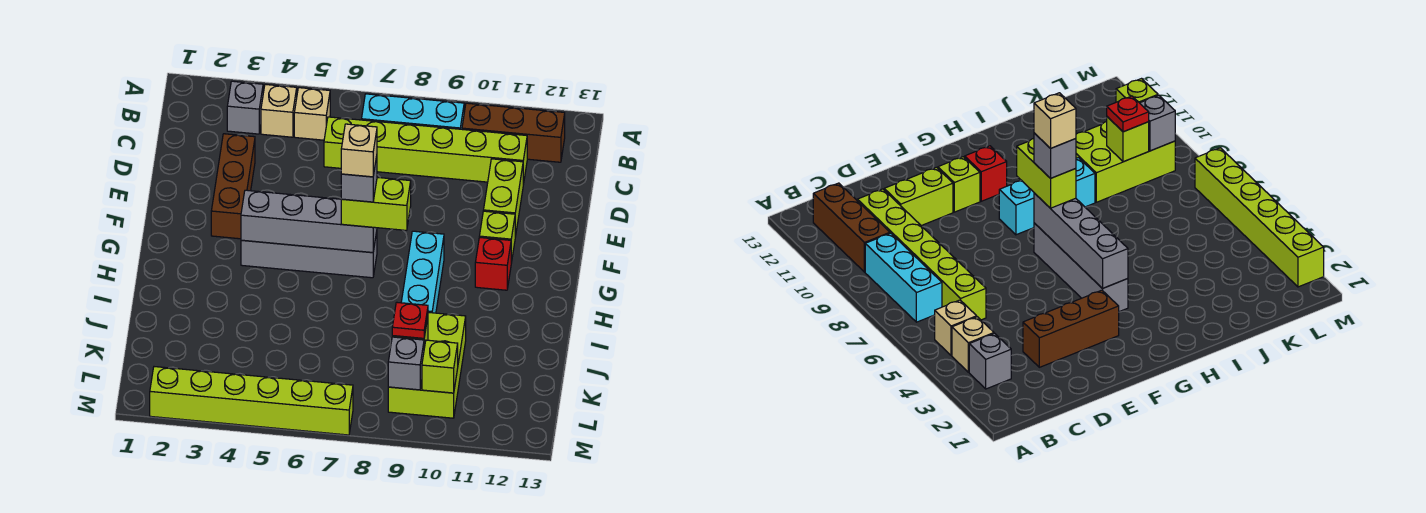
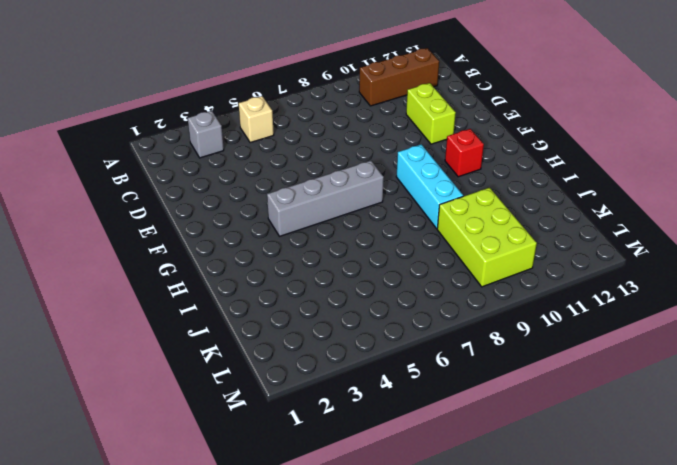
none -> tan 1x1 brick [261,84,297,137]
none -> cyan 1x3 brick [361,94,464,129]
none -> lime 1x6 brick [324,117,527,185]

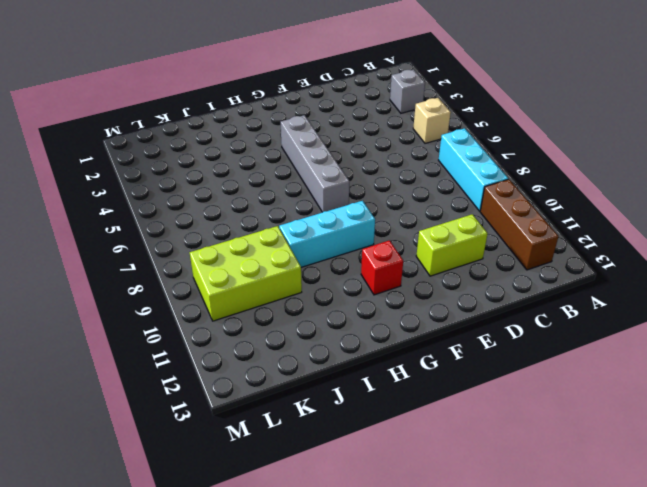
none -> tan 1x1 brick [261,84,297,137]
none -> lime 1x6 brick [324,117,527,185]
none -> brown 1x3 brick [211,134,255,239]

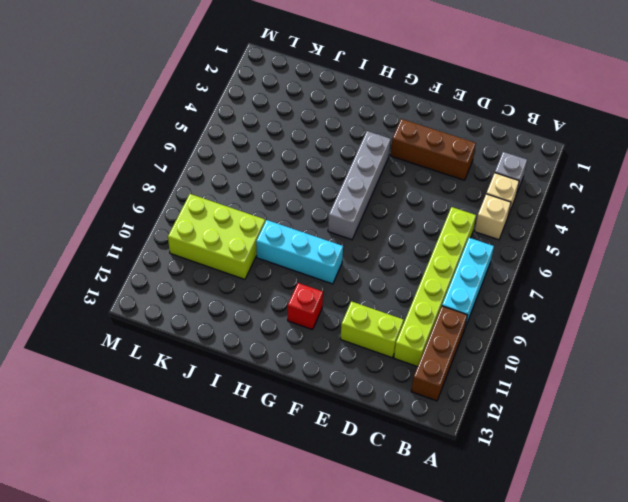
none -> lime 1x1 brick [479,211,515,263]
none -> lime 1x6 brick [150,367,353,435]
none -> grey 1x4 brick [241,190,377,253]

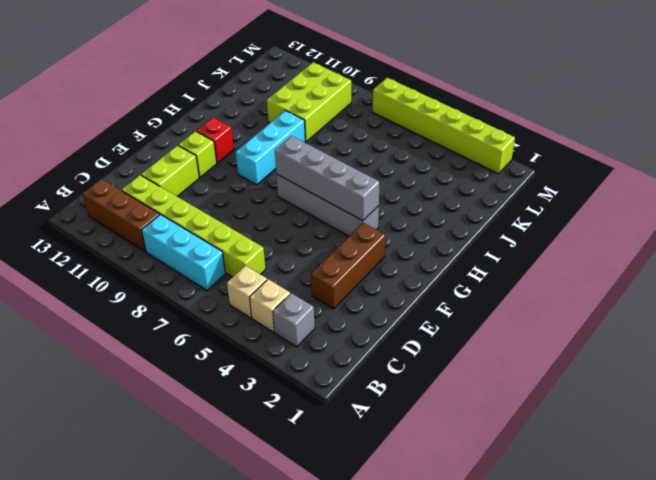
none -> lime 1x1 brick [1107,117,1149,162]
none -> grey 1x1 brick [388,337,424,390]
none -> lime 1x1 brick [422,340,458,393]

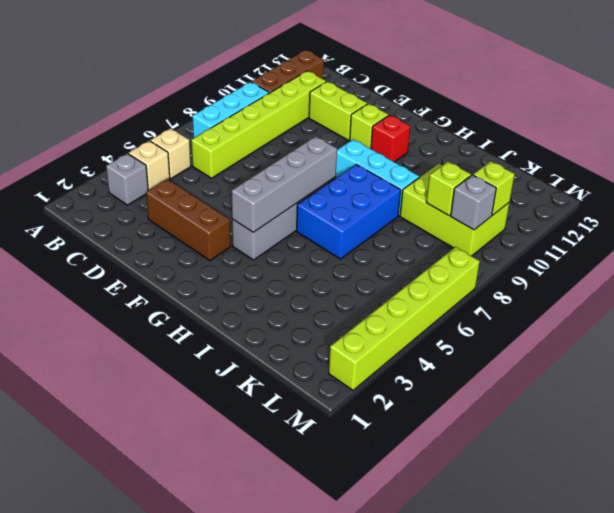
blue 2x3 brick [297,164,401,259] -> none
none -> lime 1x2 brick [341,177,411,230]
none -> red 1x1 plate [392,302,428,338]
none -> grey 1x1 brick [341,156,377,202]

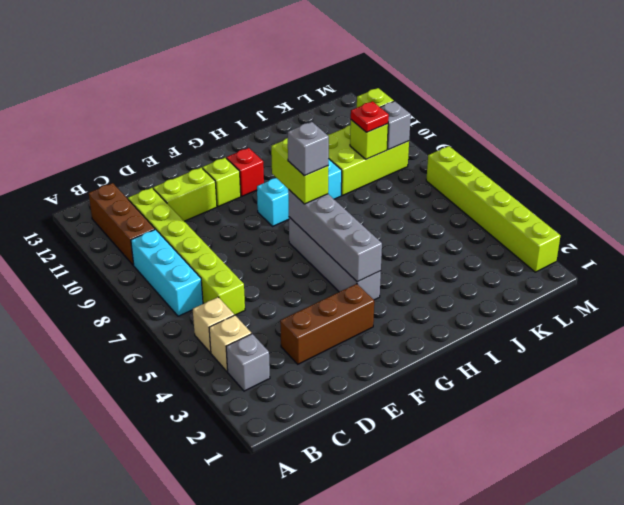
none -> tan 1x1 brick [341,124,377,177]

